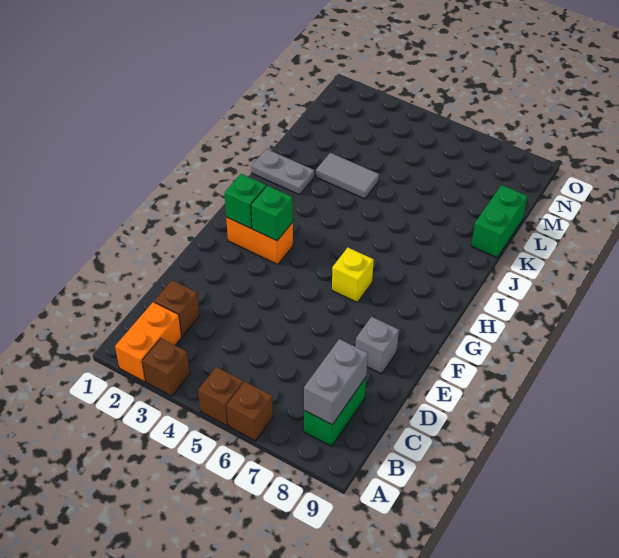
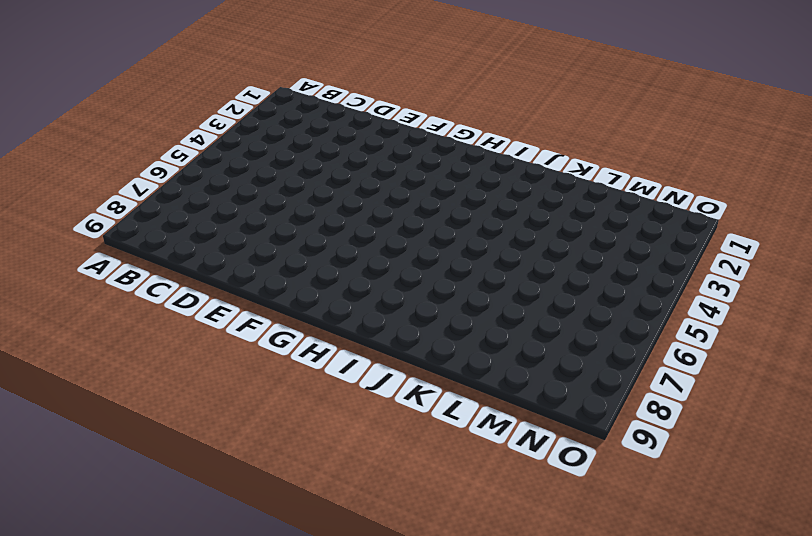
none -> orange 1x2 brick [115,302,182,382]
none -> brown 1x1 brick [142,338,190,396]
none -> brown 1x1 brick [198,367,243,426]

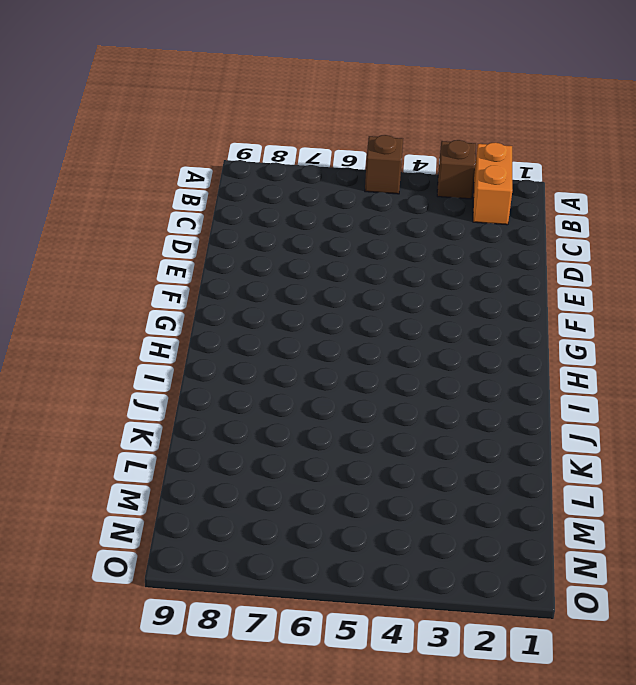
none -> brown 1x1 brick [227,382,273,441]
none -> green 1x2 brick [304,378,366,446]
none -> brown 1x1 brick [154,280,200,336]

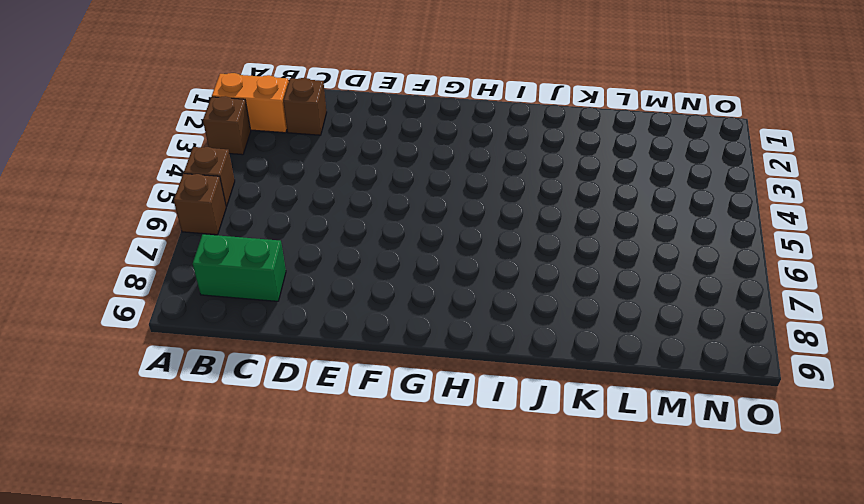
none -> grey 1x1 brick [355,317,399,374]
none -> orange 1x2 brick [226,217,293,264]
none -> yellow 1x1 brick [332,248,374,302]

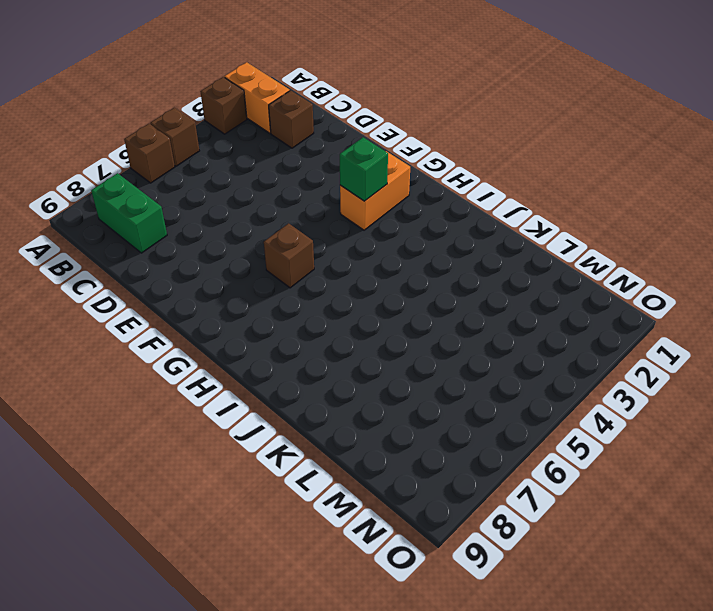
brown 1x1 brick [264,223,314,288] -> yellow 1x1 brick [332,248,374,302]
none -> grey 1x1 brick [355,317,399,374]
none -> grey 1x2 plate [251,149,314,195]
none -> grey 1x2 tile [316,153,379,199]

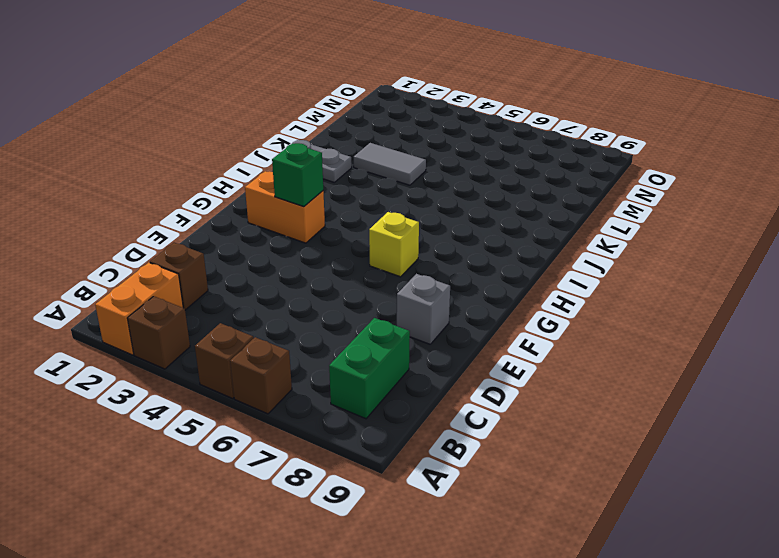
none -> green 1x2 brick [471,185,527,258]
none -> grey 1x2 brick [304,339,368,425]
none -> green 1x1 brick [224,174,266,229]

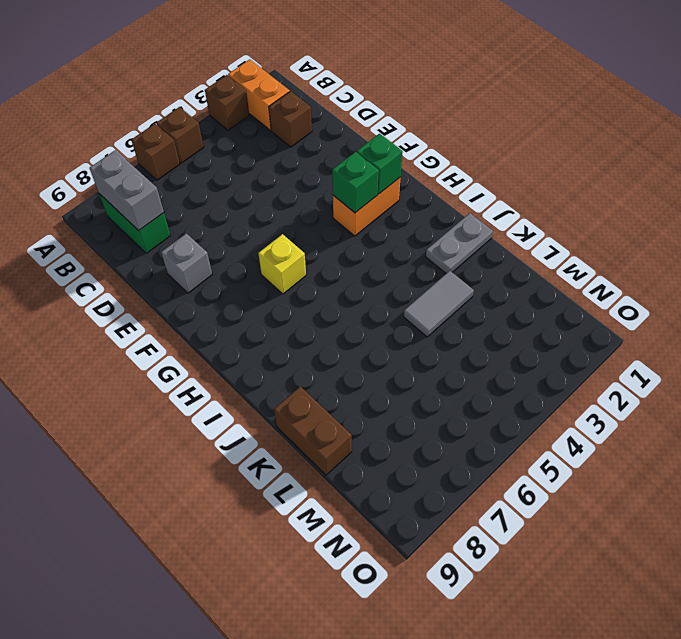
brown 1x2 brick [274,386,352,475] -> green 1x2 brick [471,185,527,258]

